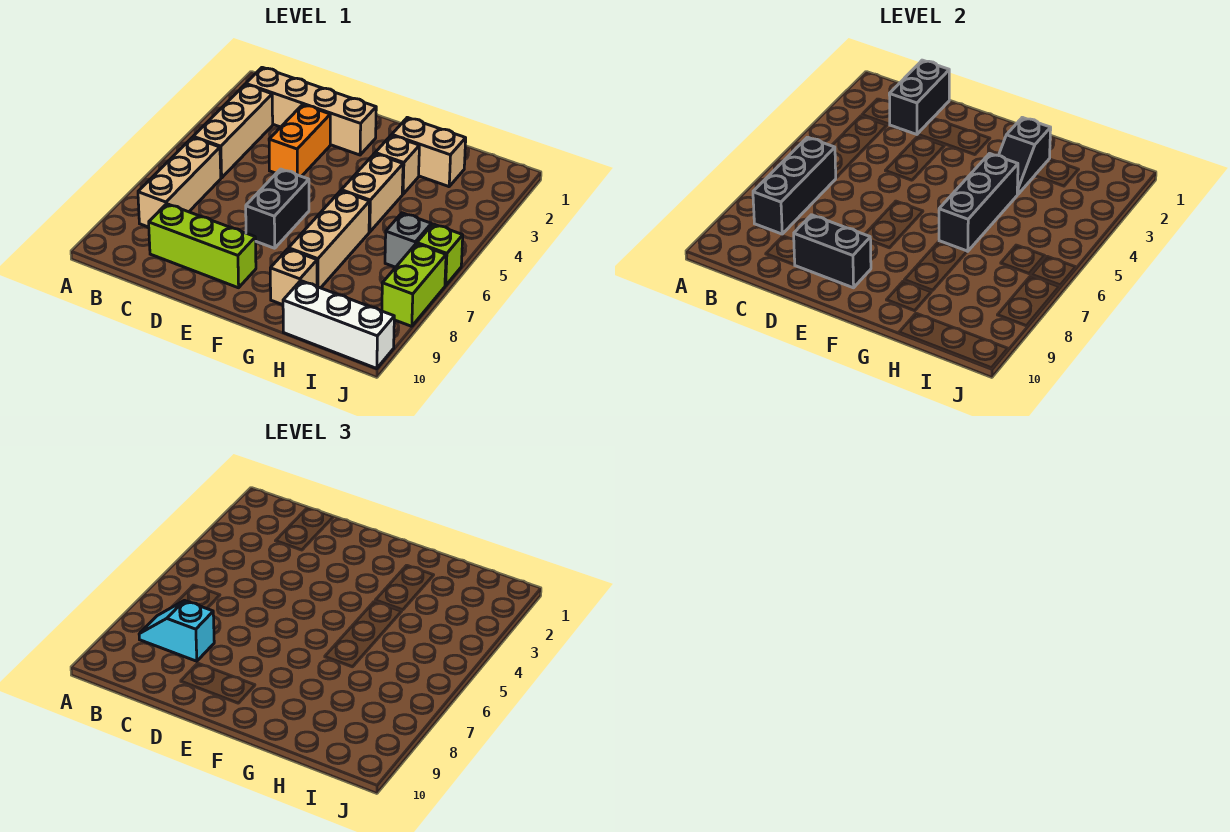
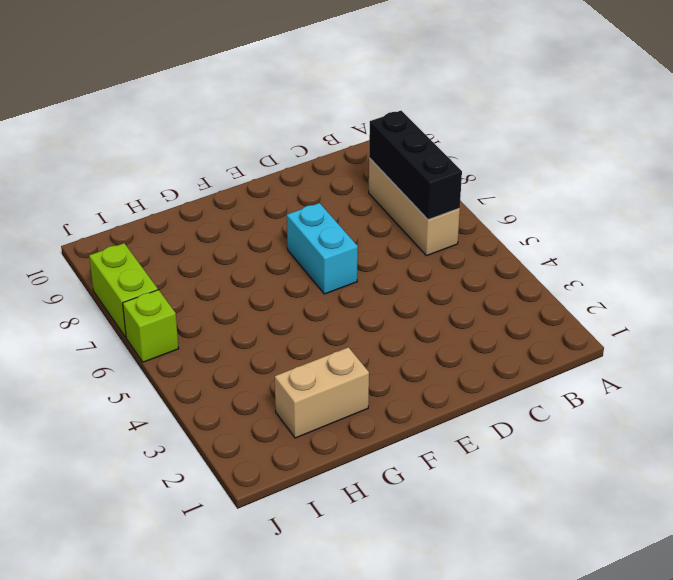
cyan 1x2 brick [287,203,358,294] -> black 1x2 brick [246,169,309,248]
none -> tan 1x4 brick [246,67,376,155]
none -> tan 1x3 brick [193,84,273,178]
none -> lime 1x3 brick [149,204,256,288]

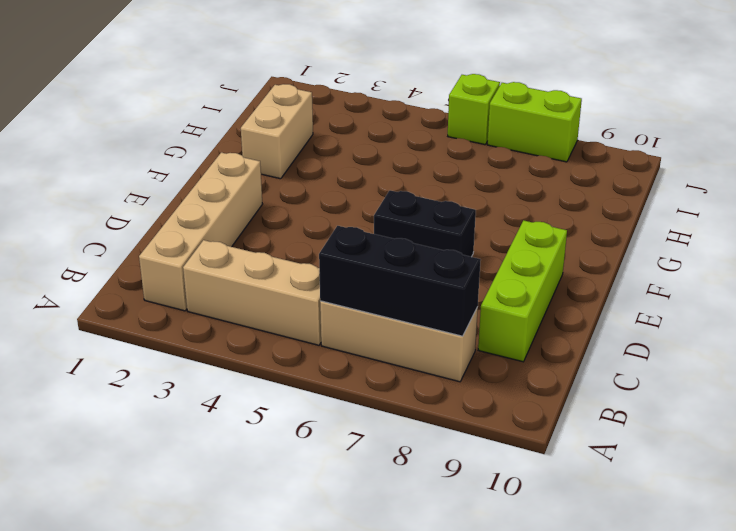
none -> orange 1x2 brick [269,105,330,176]
none -> tan 1x1 brick [375,135,419,194]
none -> tan 1x2 brick [341,154,403,232]

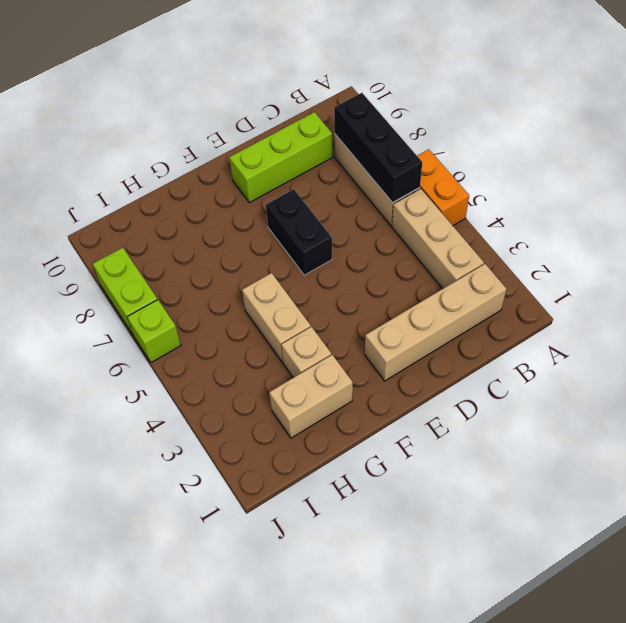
orange 1x2 brick [417,149,469,226] -> orange 1x2 brick moved to [269,105,330,176]
none -> tan 1x3 brick [289,191,370,288]
none -> tan 1x1 brick [270,249,317,305]
none -> white 1x3 brick [283,281,394,368]

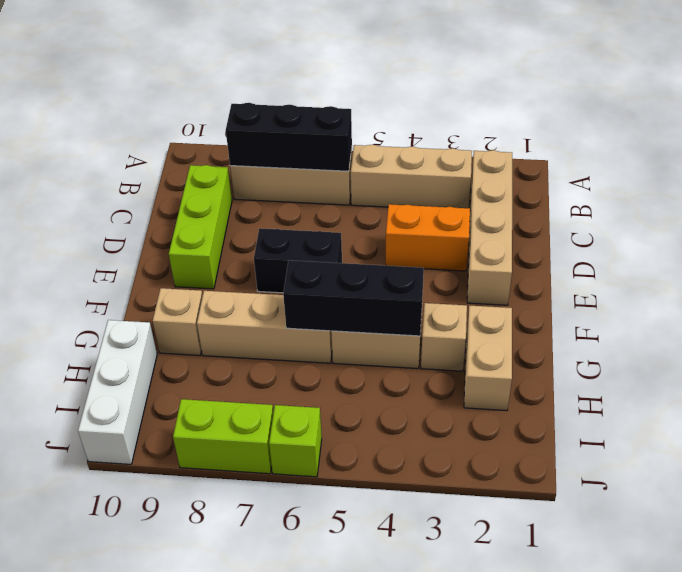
none -> grey 1x1 brick [385,213,431,267]
none -> black 1x2 brick [889,60,949,134]
none -> black 1x2 brick [794,215,871,288]

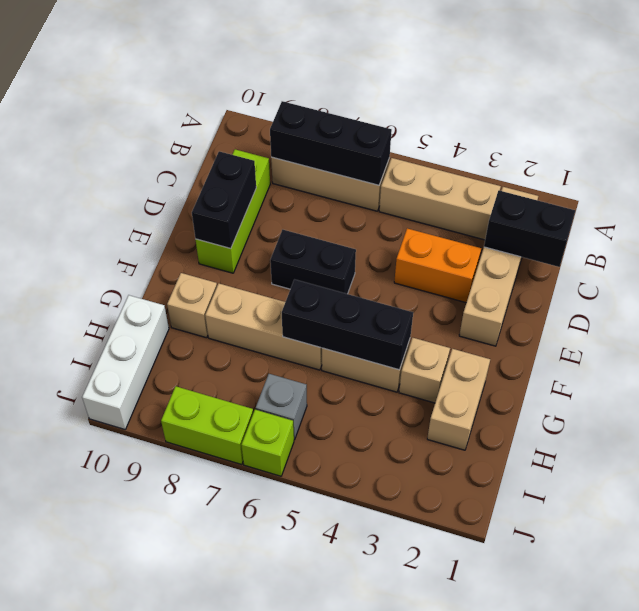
none -> black 1x2 slope [999,117,1051,194]
none -> cyan 1x2 slope [139,601,214,661]

